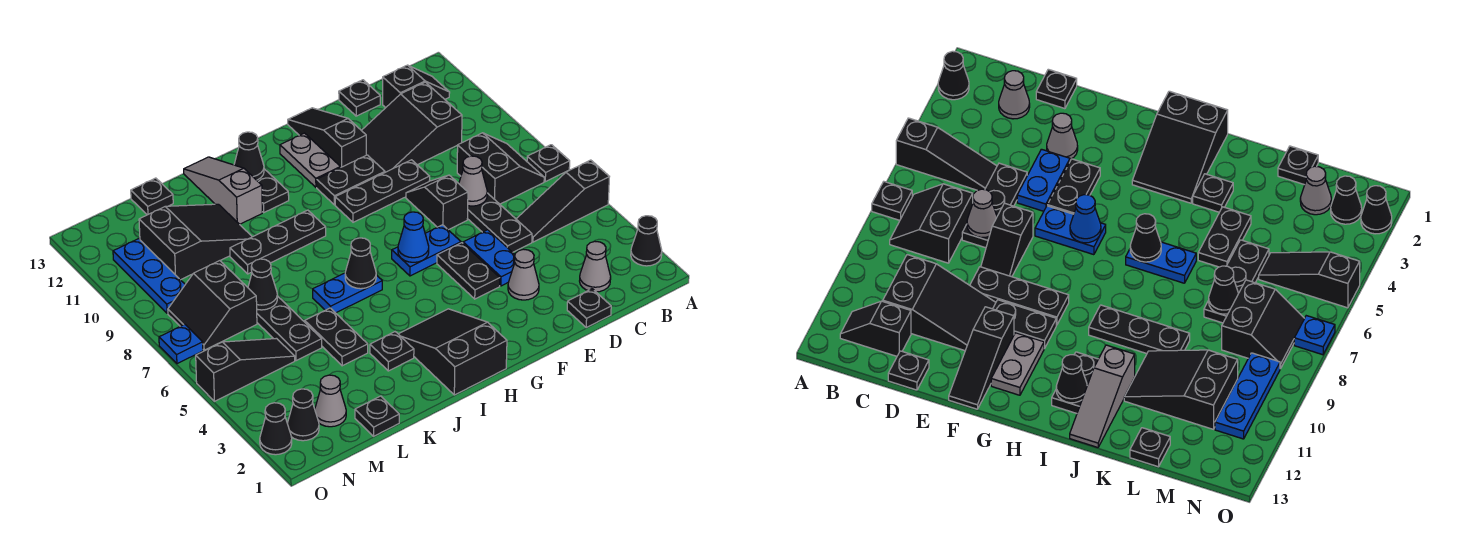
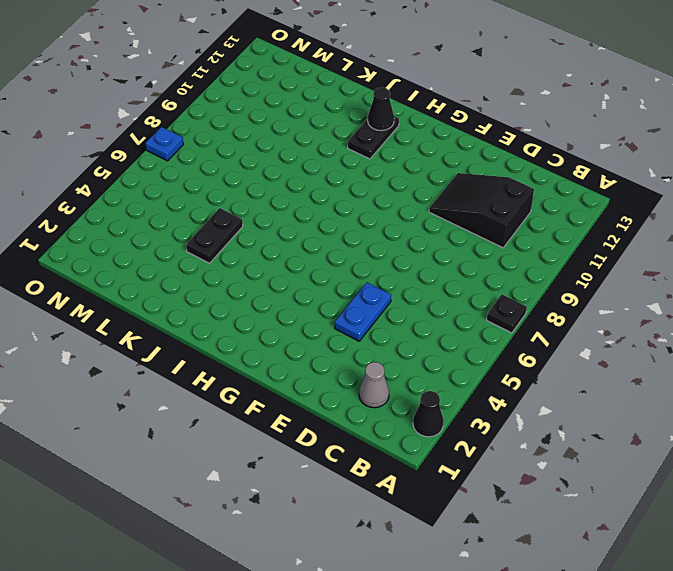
none -> black 1x3 slope [516,160,609,242]
none -> black 2x2 slope [457,133,544,204]
none -> black 1x2 slope [383,65,450,108]
none -> black 1x1 plate [567,289,611,327]

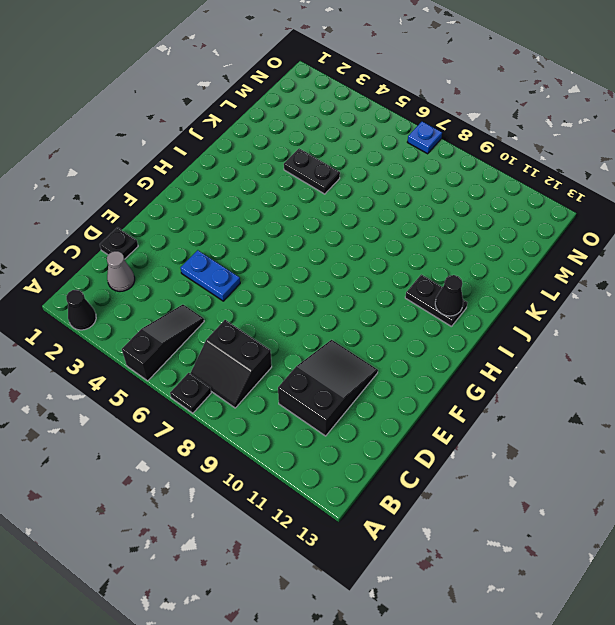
none -> black 1x2 slope [383,65,450,108]
none -> black 1x3 plate [467,193,532,252]
none -> black 1x1 plate [339,80,380,116]
none -> grey 1x1 cone [508,249,539,300]

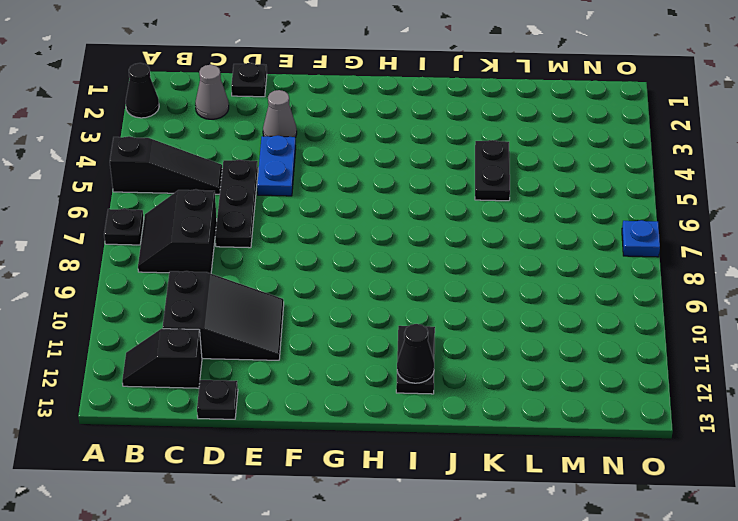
none -> black 1x2 slope [406,175,468,230]
none -> black 1x3 plate [335,160,430,222]
none -> black 1x2 plate [437,243,500,299]
none -> blue 1x2 plate [392,225,461,276]

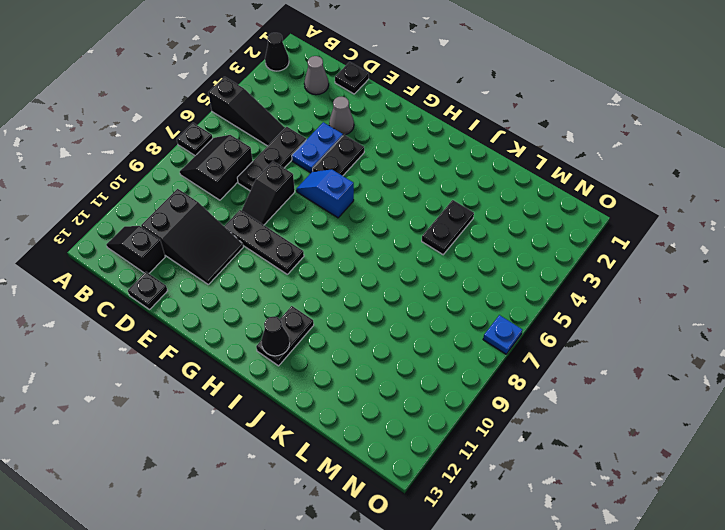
blue 1x2 slope [296,170,354,218] -> blue 1x2 plate [392,225,461,276]
none -> black 1x2 plate [317,155,385,205]
none -> black 1x3 slope [288,108,366,167]
none -> grey 1x2 plate [280,133,341,187]
none -> black 2x3 slope [399,309,507,395]

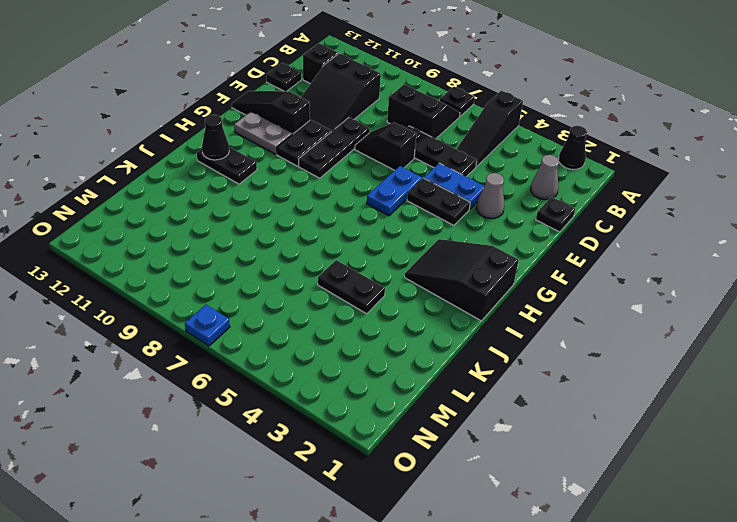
none -> blue 1x2 plate [313,273,382,313]
none -> black 1x3 plate [230,210,326,274]
none -> black 1x1 plate [370,332,414,371]
none -> grey 1x3 slope [184,157,262,224]

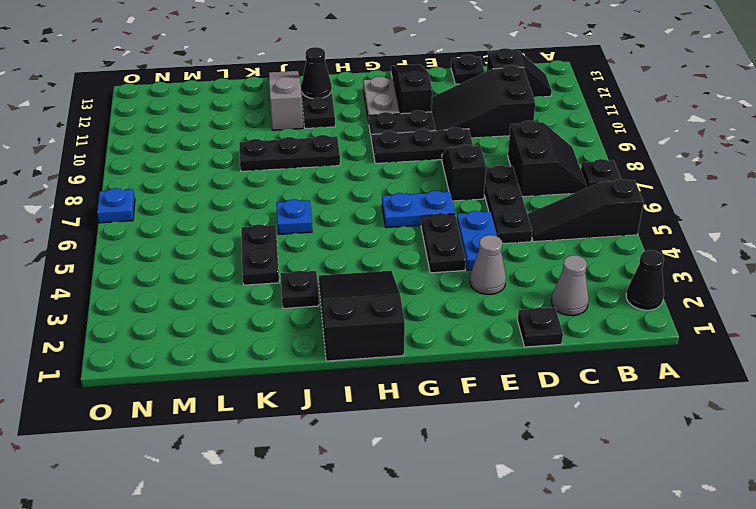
blue 1x1 plate [276,199,312,234] -> blue 1x2 plate [313,273,382,313]
none -> black 2x3 slope [139,204,252,280]
none -> black 1x1 plate [355,396,399,436]
none -> black 1x3 plate [257,296,322,361]
none -> black 1x1 plate [131,178,173,215]

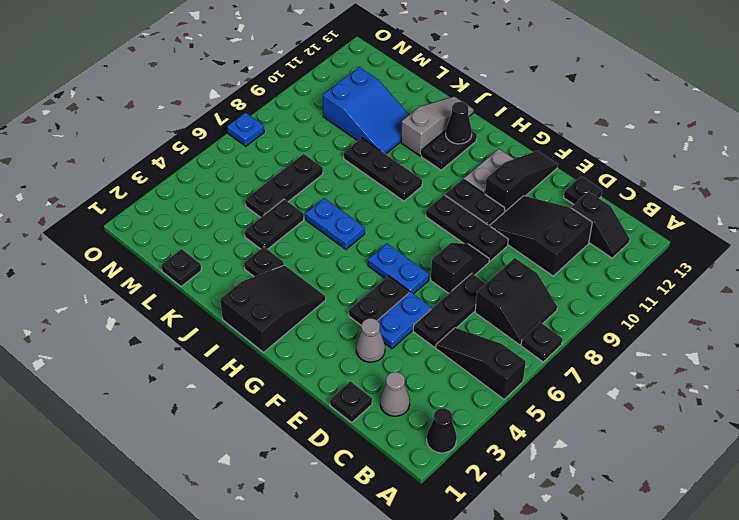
blue 2x3 slope [323,67,409,154] -> black 2x3 slope [139,204,252,280]
none -> black 1x1 plate [131,178,173,215]
none -> grey 1x1 cone [315,375,346,427]
none -> black 1x3 slope [196,338,295,401]
none -> black 2x2 slope [168,261,257,350]

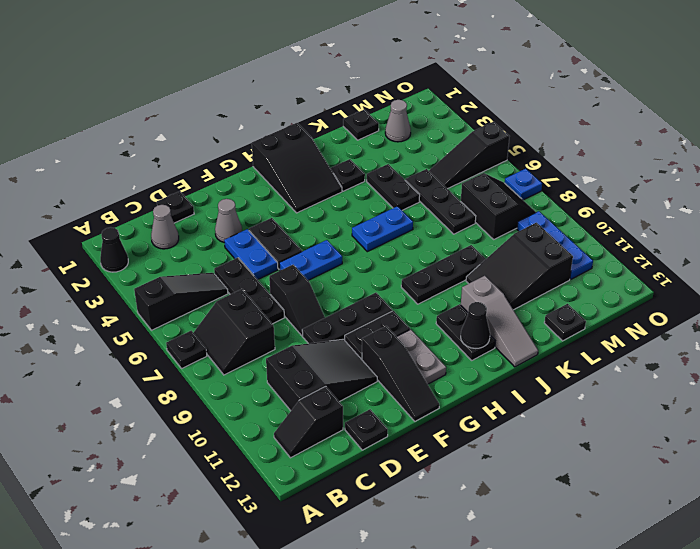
none -> black 1x1 cone [287,389,319,441]
none -> black 1x1 cone [260,403,292,455]
none -> grey 1x1 cone [459,156,487,206]
none -> blue 1x1 cone [398,212,429,262]

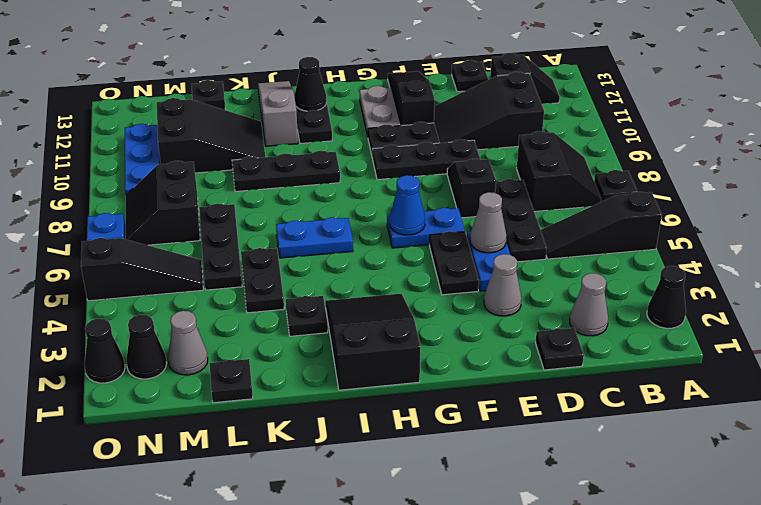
grey 1x1 cone [470,192,506,253] -> grey 1x1 cone moved to [459,156,487,206]
none -> black 1x1 cone [345,238,376,289]
none -> black 1x1 cone [248,259,277,310]

